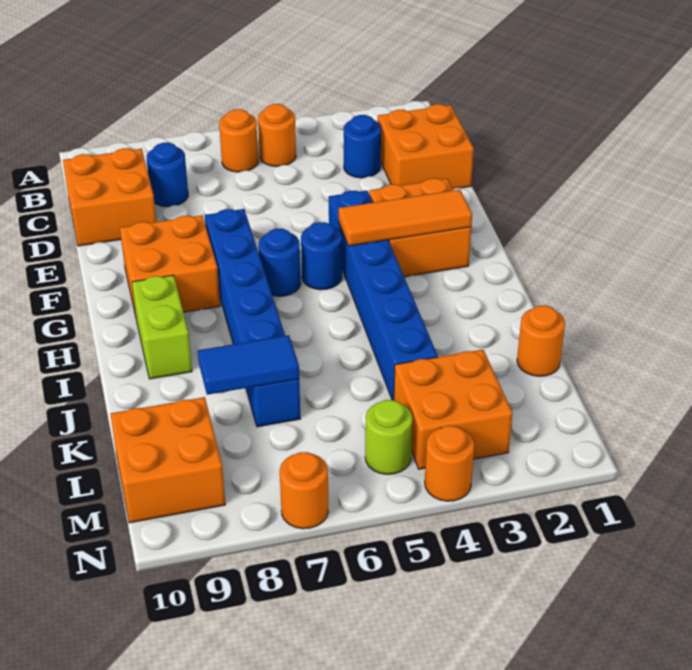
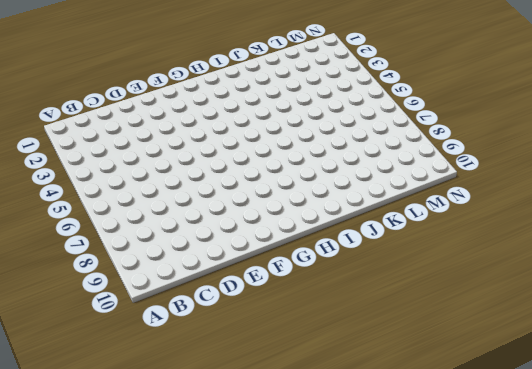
none -> orange 1x1 round brick [258,104,296,166]
none -> orange 1x1 round brick [219,109,258,172]
none -> orange 2x2 brick [378,104,474,189]

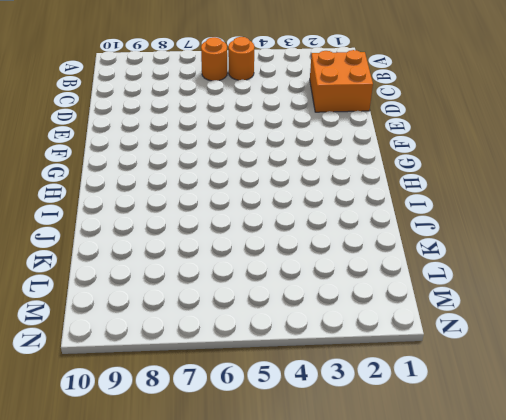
none -> blue 1x1 round brick [344,115,381,178]
none -> blue 1x1 round brick [147,143,188,207]
none -> orange 2x2 brick [63,148,156,246]

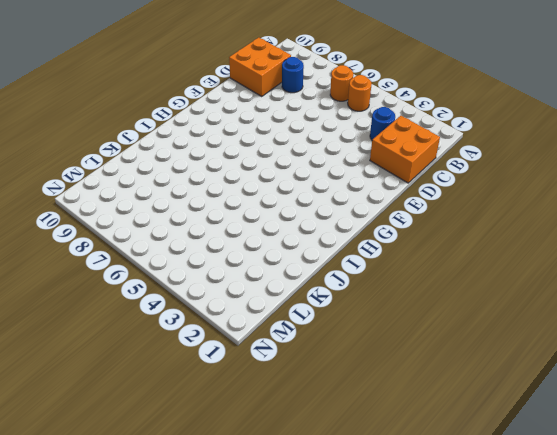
none -> orange 2x2 brick [369,178,471,277]
none -> blue 1x6 brick [329,191,438,400]
none -> blue 1x6 brick [205,209,300,427]

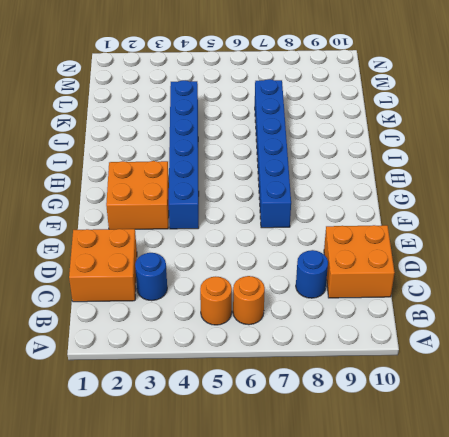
none -> orange 2x2 brick [120,215,220,316]
none -> blue 1x1 round brick [301,222,342,290]
none -> blue 1x1 round brick [259,229,301,296]

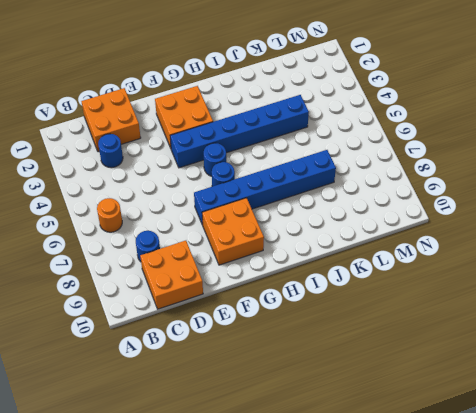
none -> orange 1x1 round brick [258,104,296,166]
none -> lime 1x2 brick [132,275,192,379]
none -> orange 1x1 round brick [517,306,565,376]

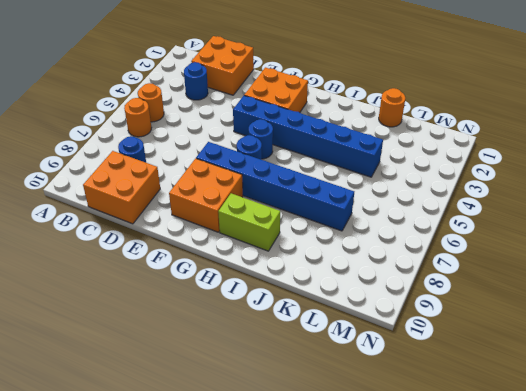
none -> orange 2x2 brick [394,349,513,469]
none -> orange 2x2 brick [110,397,225,523]
none -> lime 1x1 round brick [365,400,413,474]

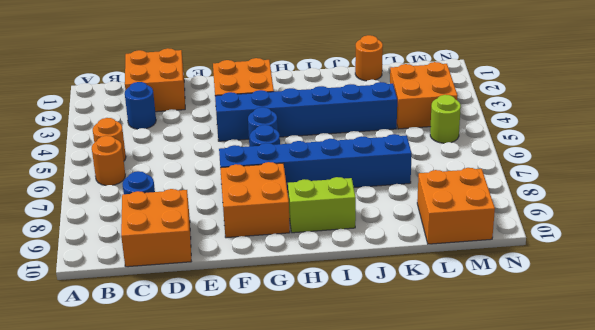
none -> orange 1x1 round brick [425,426,474,501]
none -> orange 1x1 round brick [280,452,328,529]
none -> orange 1x3 tile [339,190,472,246]

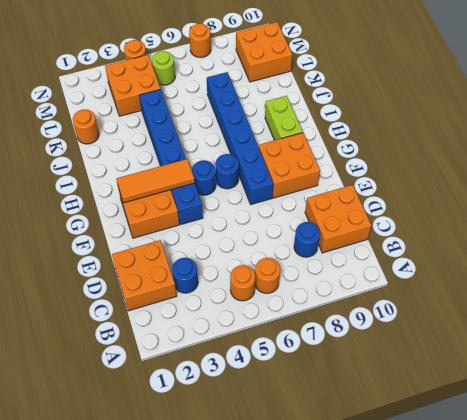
none -> blue 1x2 tile [198,335,299,395]

